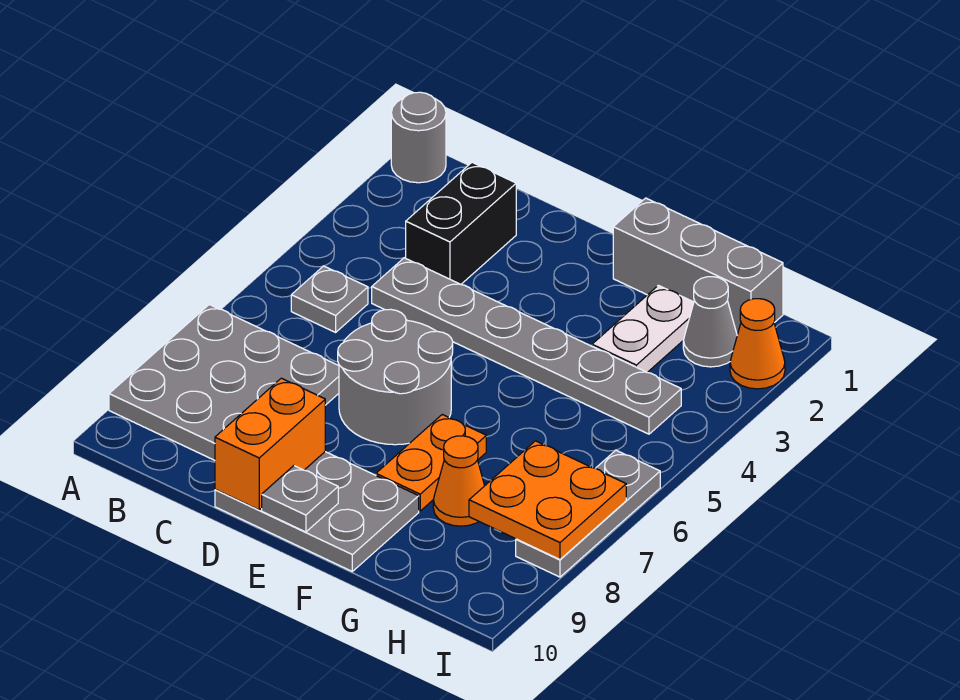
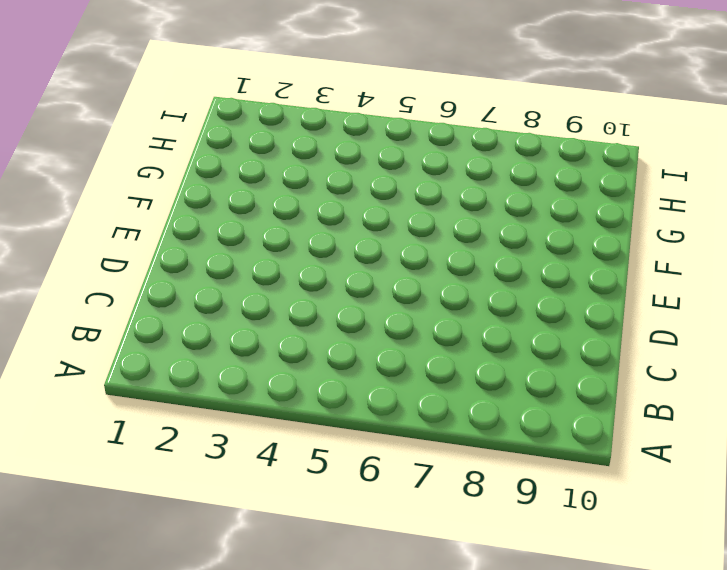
none -> grey 1x1 round brick [391,92,446,183]
none -> grey 3x3 plate [109,305,339,460]
none -> grey 1x1 plate [291,266,368,332]

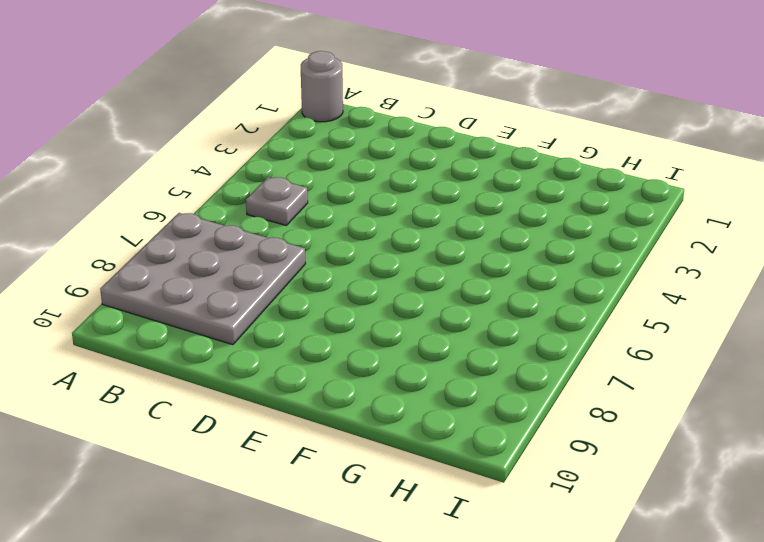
none -> black 1x2 brick [406,162,516,284]
none -> grey 1x6 plate [372,258,681,434]
none -> grey 2x2 round brick [338,309,453,445]

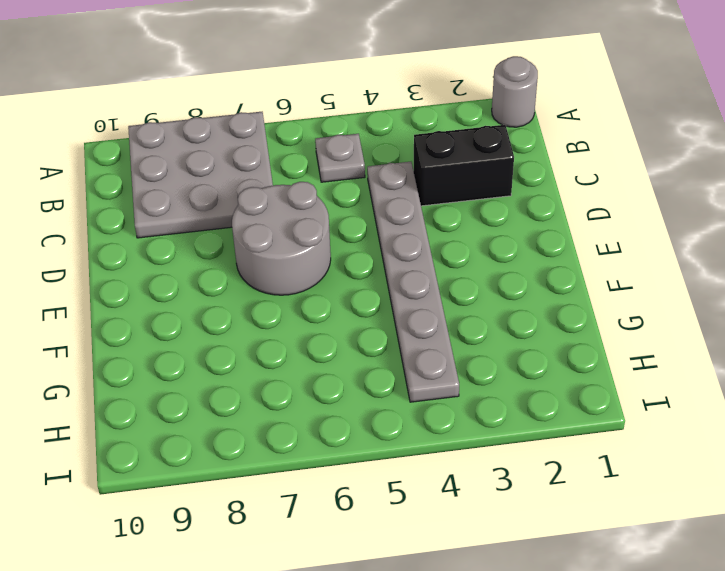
none -> grey 2x3 plate [215,452,419,571]
none -> grey 1x3 brick [613,198,783,335]
none -> orange 1x2 plate [376,415,486,511]

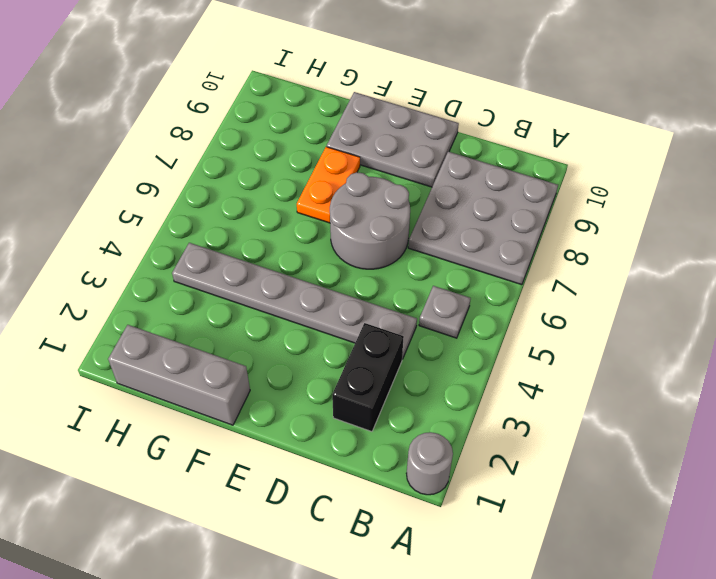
none -> white 1x2 plate [592,285,694,372]
none -> orange 1x1 cone [433,436,485,526]
none -> grey 1x1 cone [683,277,737,367]

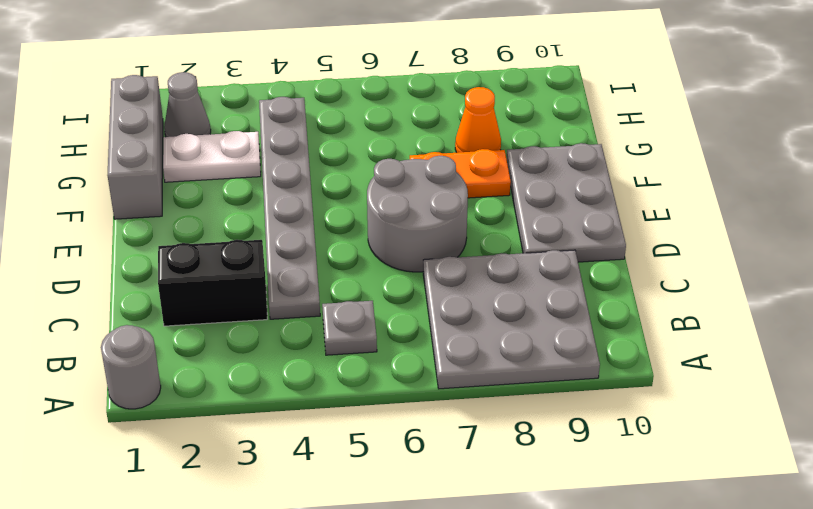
none -> orange 1x1 cone [730,299,785,389]
none -> grey 1x3 plate [516,450,660,577]
none -> orange 1x2 brick [215,378,325,510]

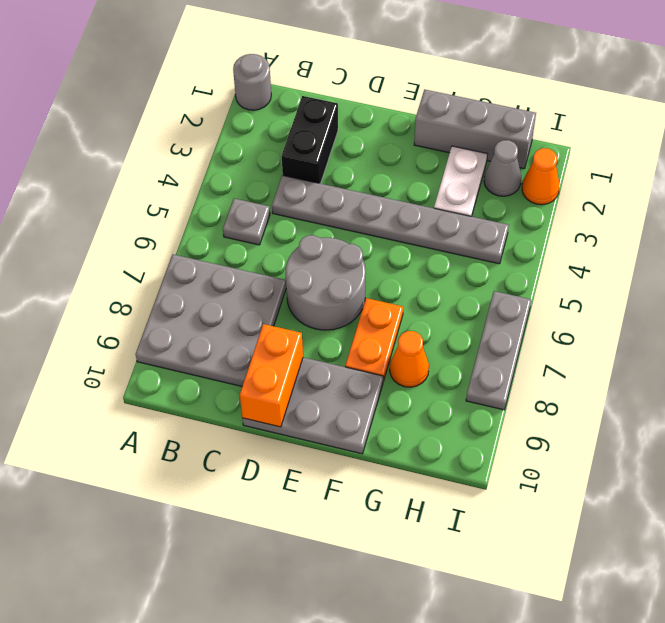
none -> grey 1x1 plate [262,466,338,532]
none -> orange 2x2 plate [469,441,626,559]

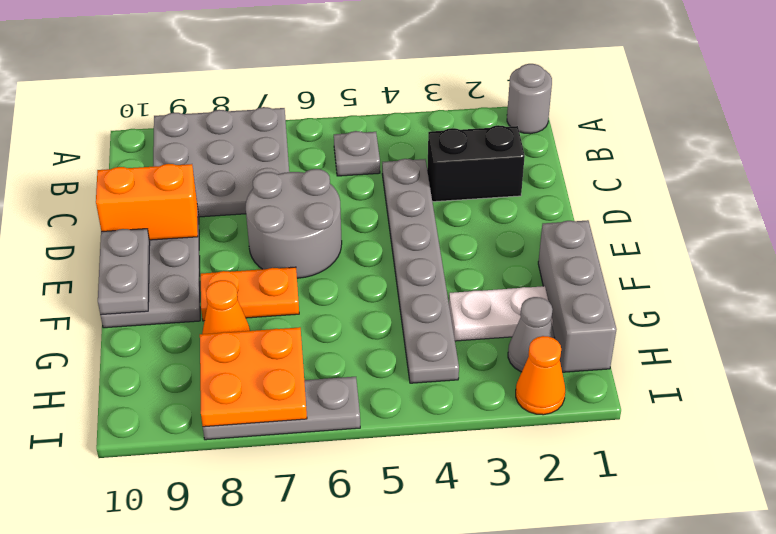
grey 1x2 plate [98,229,150,315] -> grey 1x1 plate [262,466,338,532]

